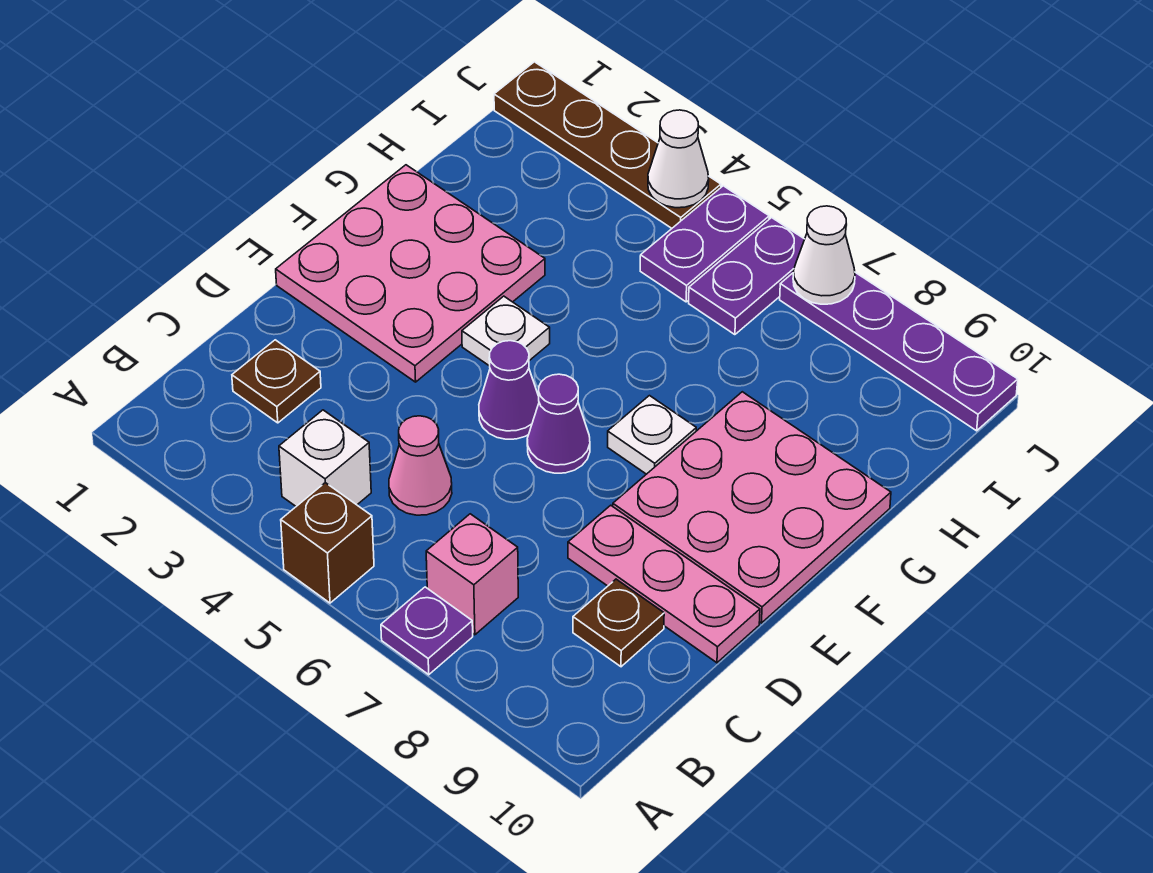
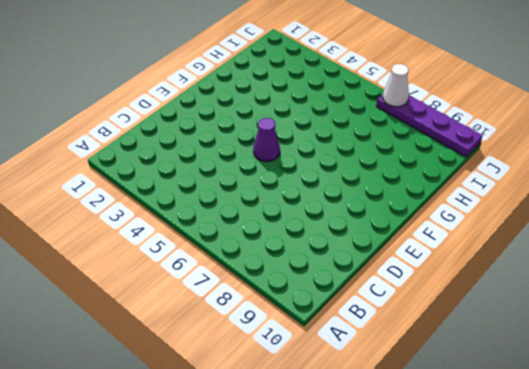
none -> brown 1x1 brick [281,483,374,603]
none -> purple 1x1 plate [381,587,473,675]
none -> white 1x1 brick [279,410,371,506]

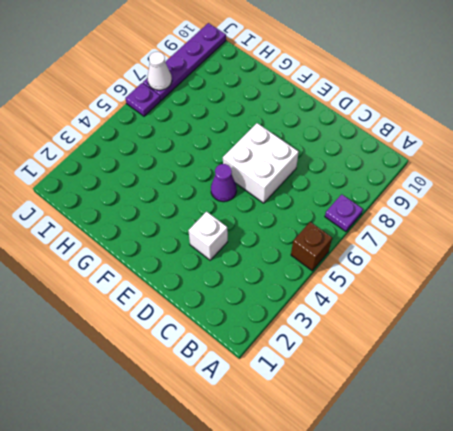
white 1x1 brick [188,212,228,260] -> white 1x1 brick moved to [279,410,371,506]
white 2x2 brick [223,123,299,203] -> purple 1x1 cone [527,374,590,473]
purple 1x1 plate [125,83,161,116] -> purple 1x2 plate [689,218,805,335]
none -> pink 1x1 brick [426,514,518,635]
none -> brown 1x1 plate [232,340,321,423]
none -> pink 1x1 cone [389,416,452,515]

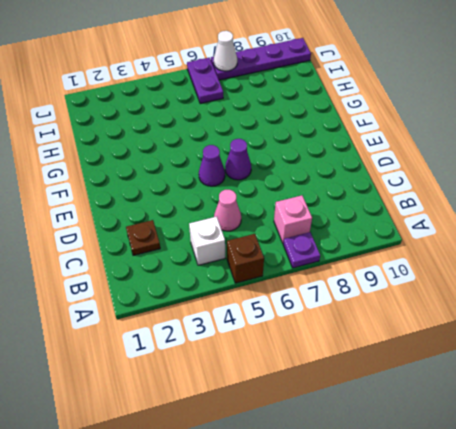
none -> brown 1x1 plate [573,579,664,667]
none -> pink 1x3 plate [568,505,760,663]
none -> pink 3x3 plate [276,165,545,382]

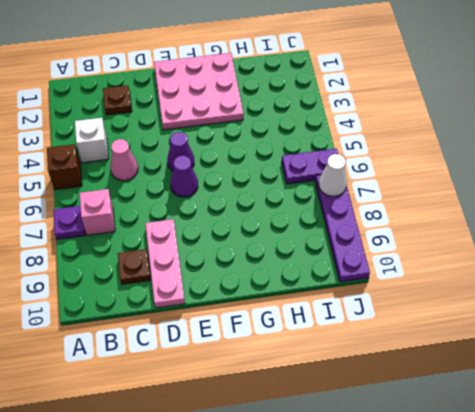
none -> pink 3x3 plate [613,392,891,623]
none -> white 1x1 plate [462,296,550,366]
none -> white 1x1 plate [608,396,696,474]

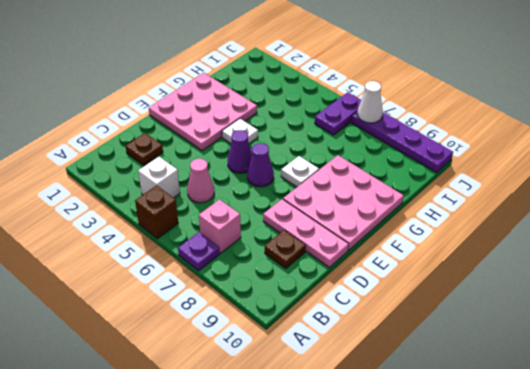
none -> purple 1x2 plate [640,186,769,302]
none -> brown 1x4 plate [494,62,721,228]
none -> white 1x1 cone [648,110,709,208]

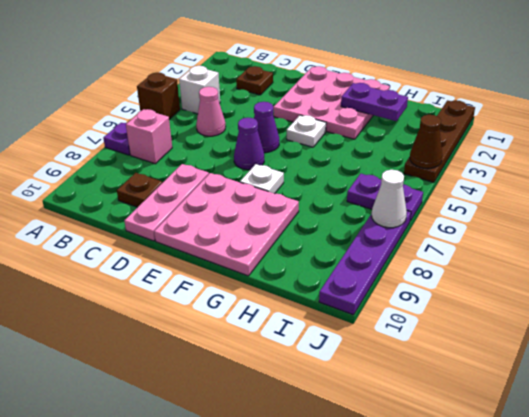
purple 1x2 plate [341,83,408,121] -> purple 1x2 plate moved to [640,186,769,302]
brown 1x1 cone [410,115,442,168] -> white 1x1 cone [648,110,709,208]

